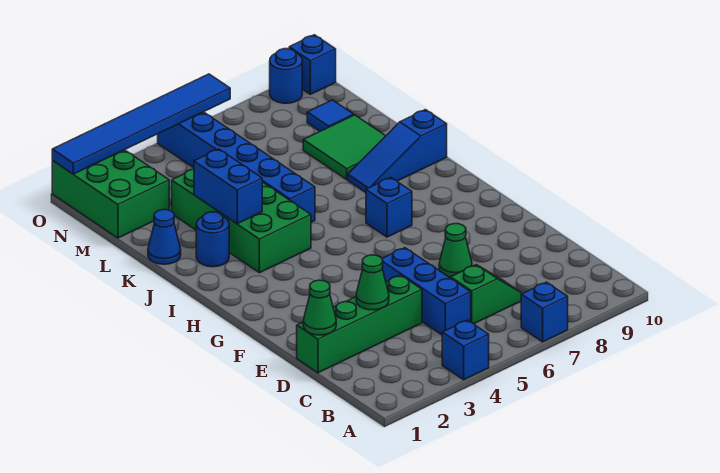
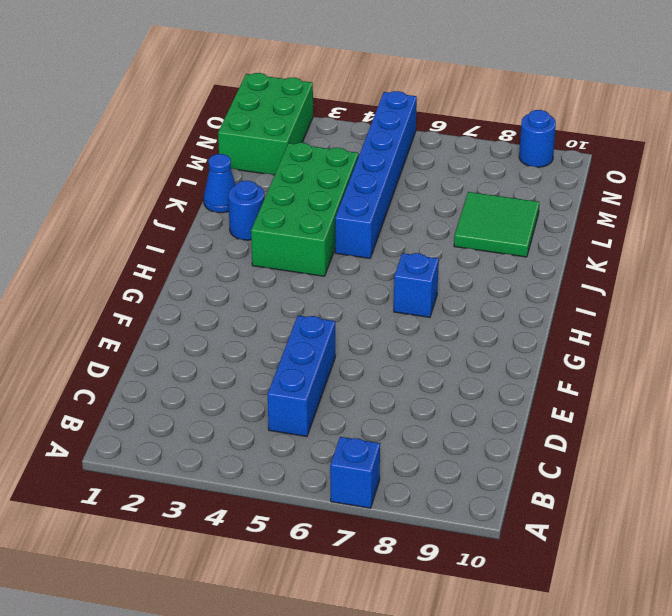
none -> blue 1x1 brick [442,320,489,380]
none -> green 1x2 slope [451,265,522,323]
none -> green 1x4 brick [297,275,422,373]

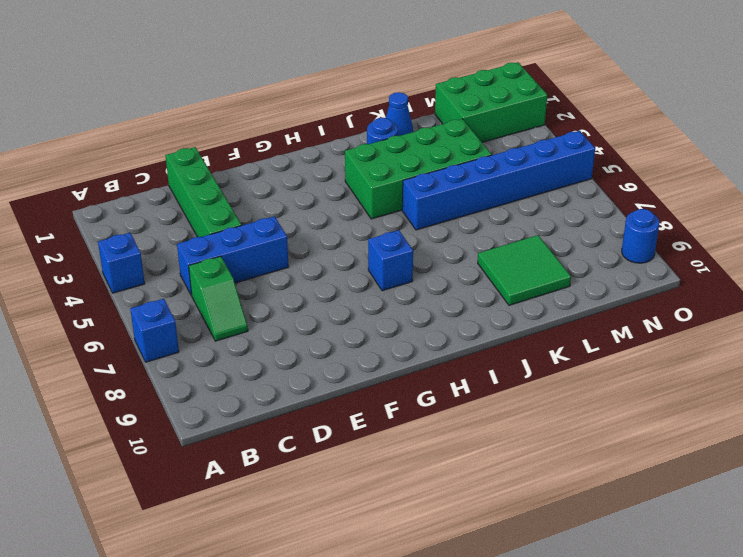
none -> green 1x1 cone [439,224,472,278]
none -> blue 1x3 slope [348,110,447,192]
none -> blue 1x1 tile [307,100,354,131]

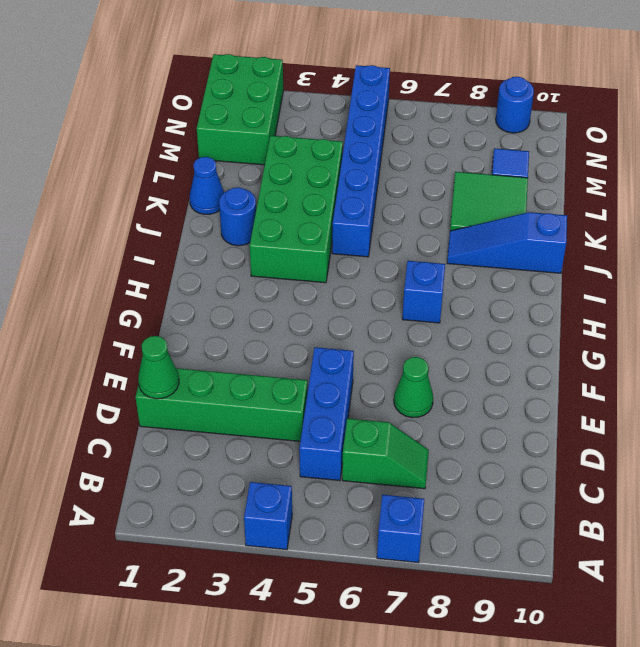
none -> blue 1x1 brick [289,35,336,94]
none -> green 1x1 cone [356,255,389,310]
none -> blue 1x2 brick [194,149,262,224]

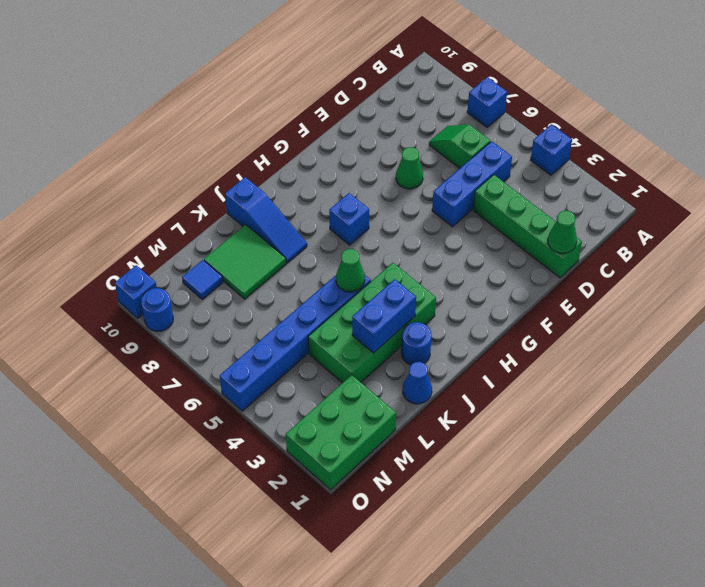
green 1x1 cone [336,249,365,292] -> green 1x1 cone moved to [356,255,389,310]
none -> blue 1x6 tile [52,74,230,174]

